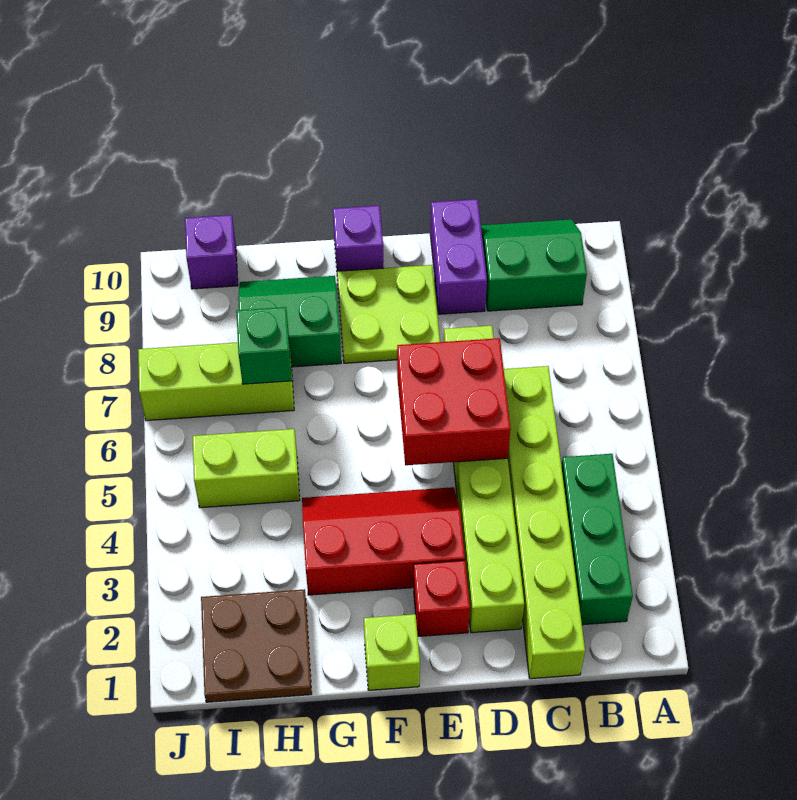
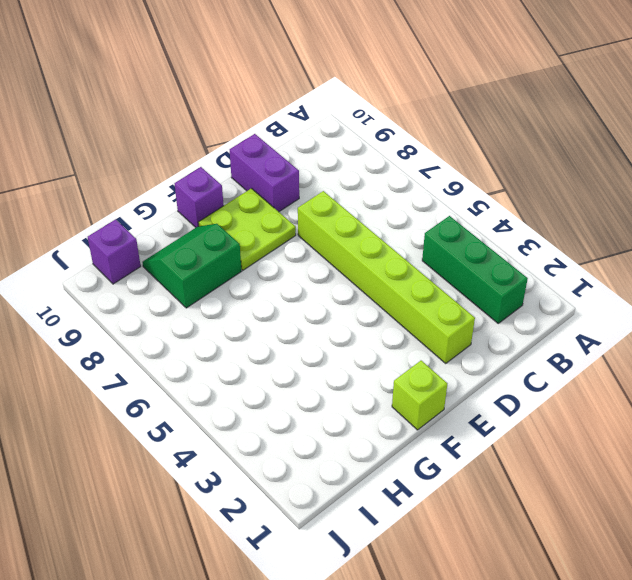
none -> green 2x2 slope [481,219,587,311]
none -> lime 1x6 brick [504,366,585,679]
none -> red 1x1 brick [414,561,470,636]

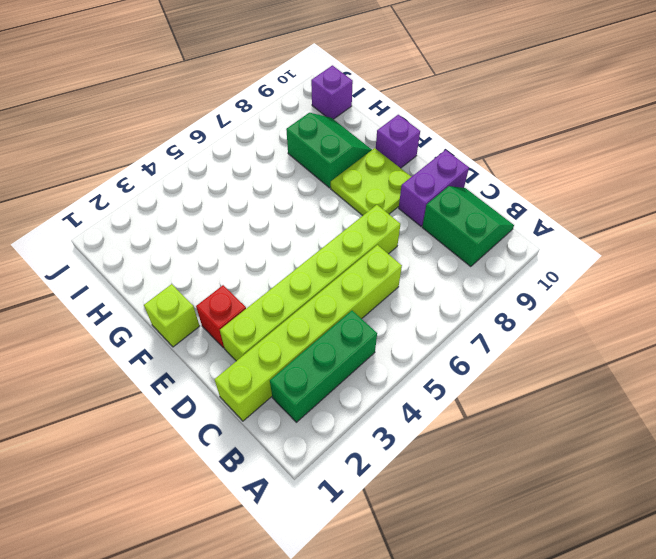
none -> red 2x3 slope [302,487,465,595]
none -> brown 2x2 plate [201,589,312,702]
none -> lime 1x2 brick [193,429,300,508]

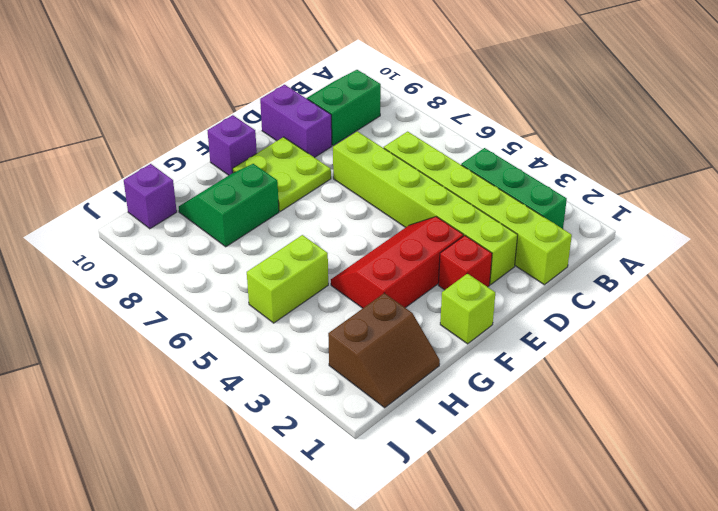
brown 2x2 slope [328,293,440,408] -> brown 2x2 plate [201,589,312,702]
none -> lime 1x3 brick [138,342,294,421]
none -> red 2x2 brick [397,338,511,465]
none -> green 1x1 brick [236,307,292,384]

